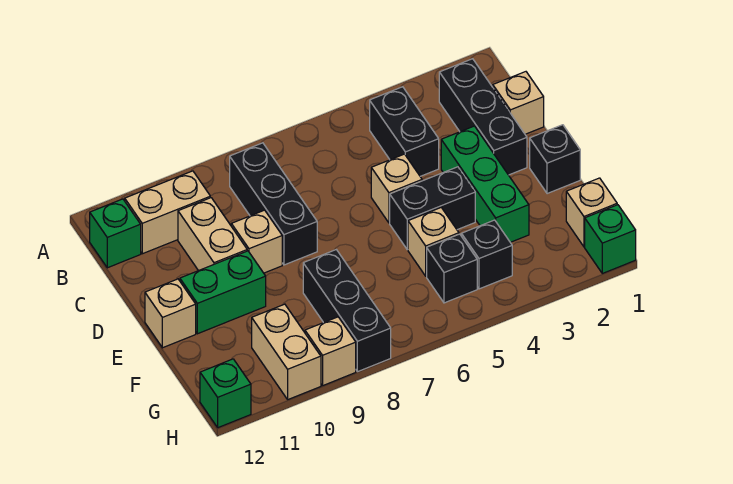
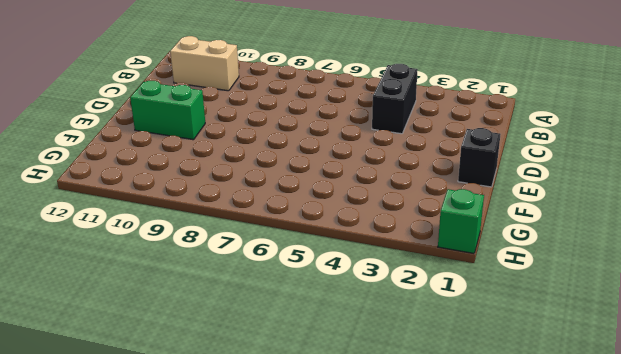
none -> black 1x3 brick [439,59,527,175]
none -> black 1x3 brick [230,143,317,265]
none -> green 1x1 brick [90,199,141,268]

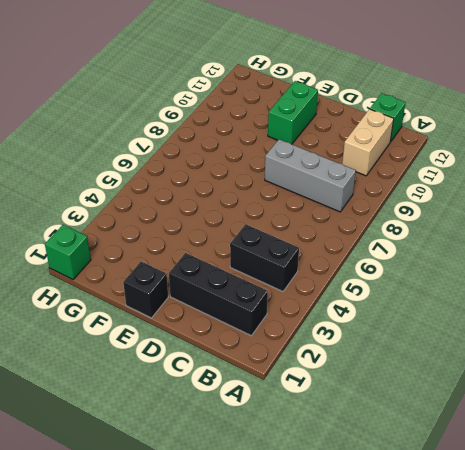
grey 1x3 brick [265,139,356,212] -> black 1x3 brick [230,143,317,265]
none -> tan 1x1 brick [493,72,544,134]
none -> tan 1x2 brick [178,198,247,271]
none -> green 1x3 brick [441,126,529,242]

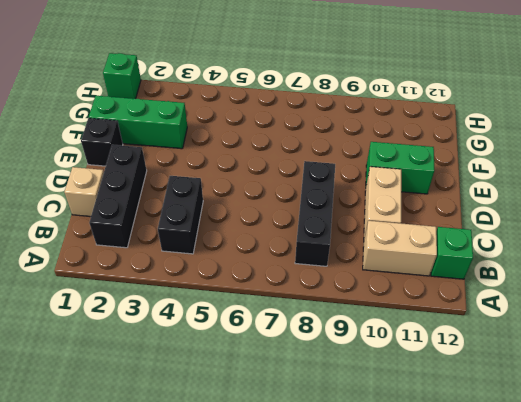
green 1x3 brick [89,96,187,149] -> green 1x3 brick turned to [441,126,529,242]
none -> tan 1x1 brick [371,154,422,223]
none -> tan 1x1 brick [231,210,282,273]
none -> black 1x2 brick [390,167,475,250]

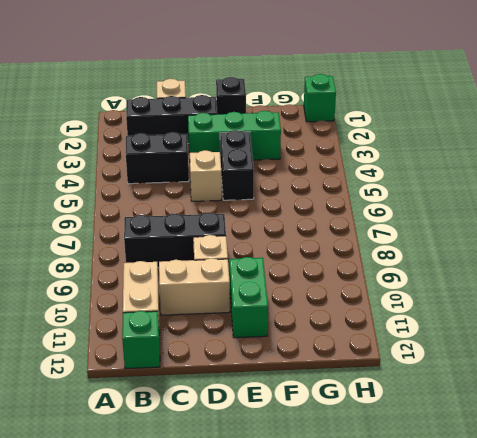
none -> tan 1x1 brick [145,279,196,348]
none -> tan 1x1 brick [408,208,459,276]
none -> black 1x3 brick [303,250,391,372]

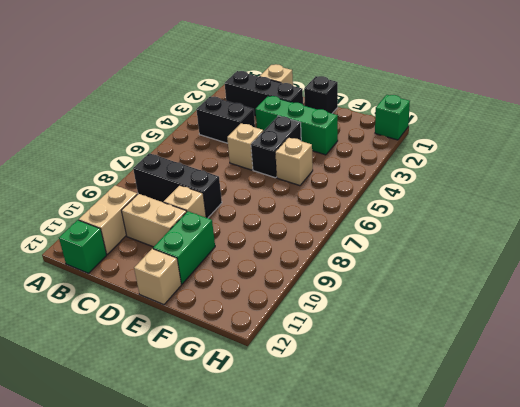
none -> black 1x3 brick [303,250,391,372]
none -> tan 1x1 brick [566,178,617,247]
none -> black 1x1 brick [461,220,512,289]

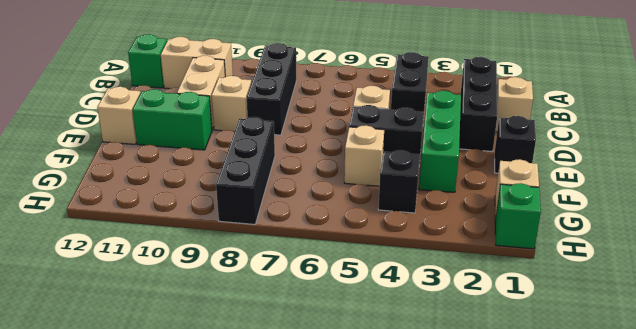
none -> black 1x1 brick [427,234,477,303]
none -> tan 1x2 brick [252,304,321,399]
none -> tan 1x1 brick [305,317,356,385]

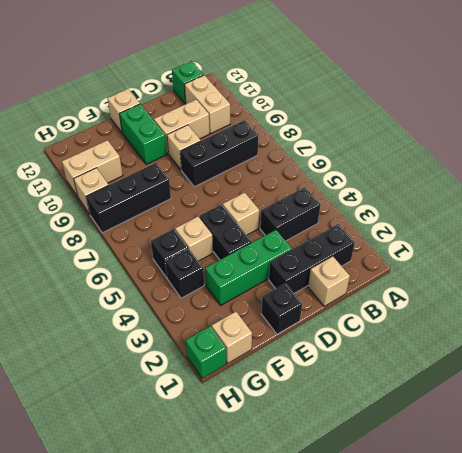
none -> green 1x1 brick [200,359,251,428]

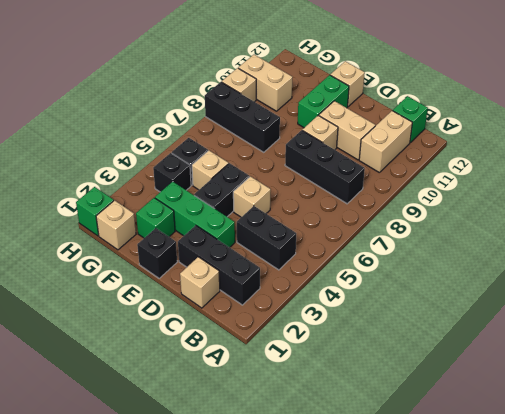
green 1x1 brick [136,198,175,238] -> green 1x1 brick moved to [200,359,251,428]

